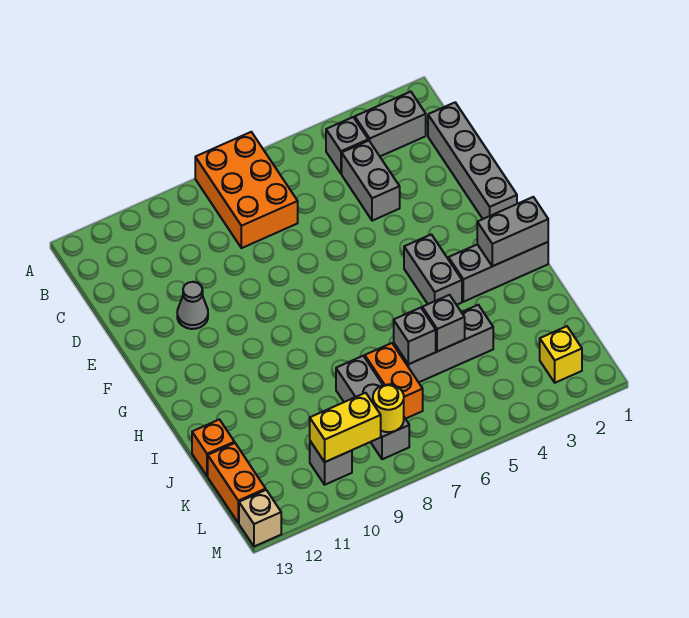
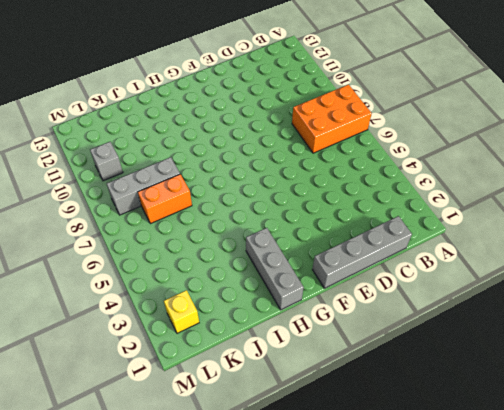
none -> grey 1x2 brick [355,92,426,156]
none -> grey 1x1 brick [326,117,368,174]
none -> grey 1x2 brick [342,140,400,221]

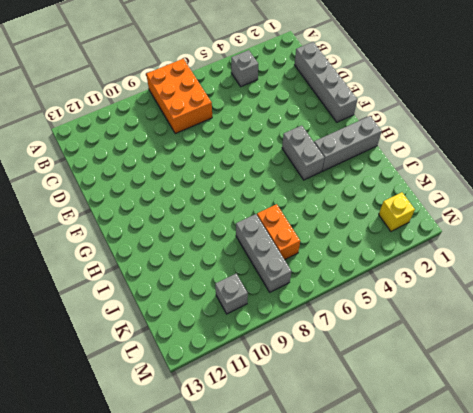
none -> grey 1x2 brick [355,92,426,156]
none -> grey 1x2 brick [342,140,400,221]
none -> grey 1x1 cone [177,282,208,329]

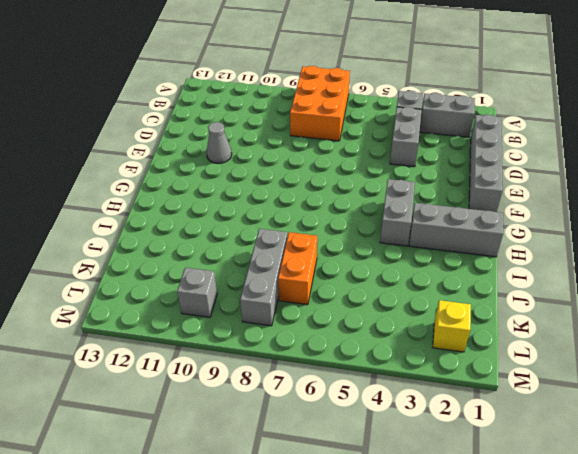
none -> grey 1x3 brick [394,305,493,382]
none -> orange 1x1 brick [192,420,234,476]
none -> orange 1x2 brick [208,443,266,523]

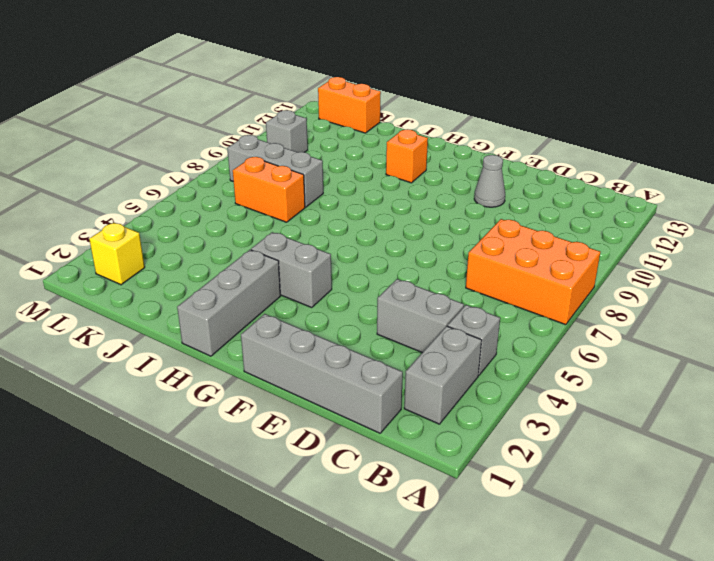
orange 1x1 brick [386,129,428,183] -> orange 1x1 brick moved to [192,420,234,476]
none -> grey 1x3 brick [394,305,493,382]
none -> tan 1x1 brick [239,490,281,546]
none -> grey 1x2 brick [477,197,548,266]

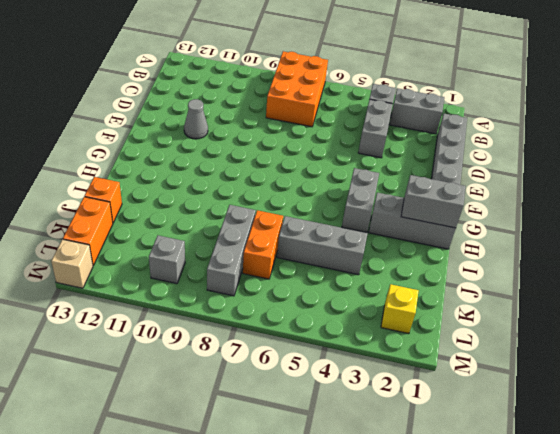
none -> grey 1x1 brick [422,295,465,352]
none -> grey 1x1 brick [394,308,436,364]
none -> yellow 1x1 round brick [373,384,404,432]

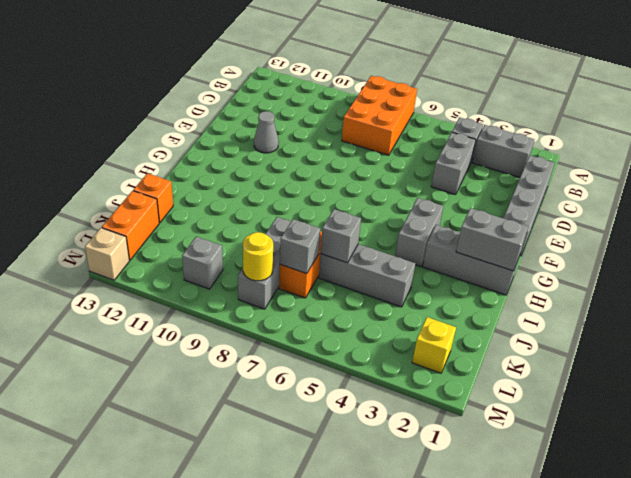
grey 1x1 brick [280,219,320,274] -> grey 1x1 brick moved to [422,295,465,352]
none -> yellow 1x2 brick [310,393,381,462]

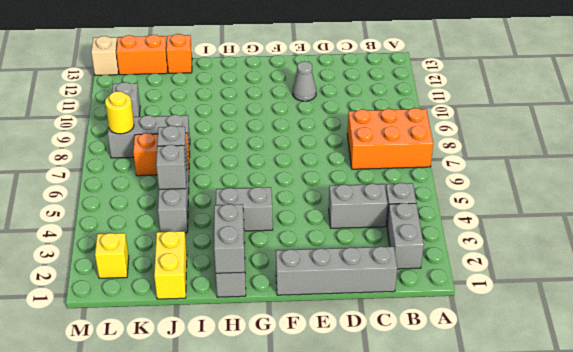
yellow 1x2 brick [154,231,187,299] -> yellow 1x2 brick moved to [310,393,381,462]

